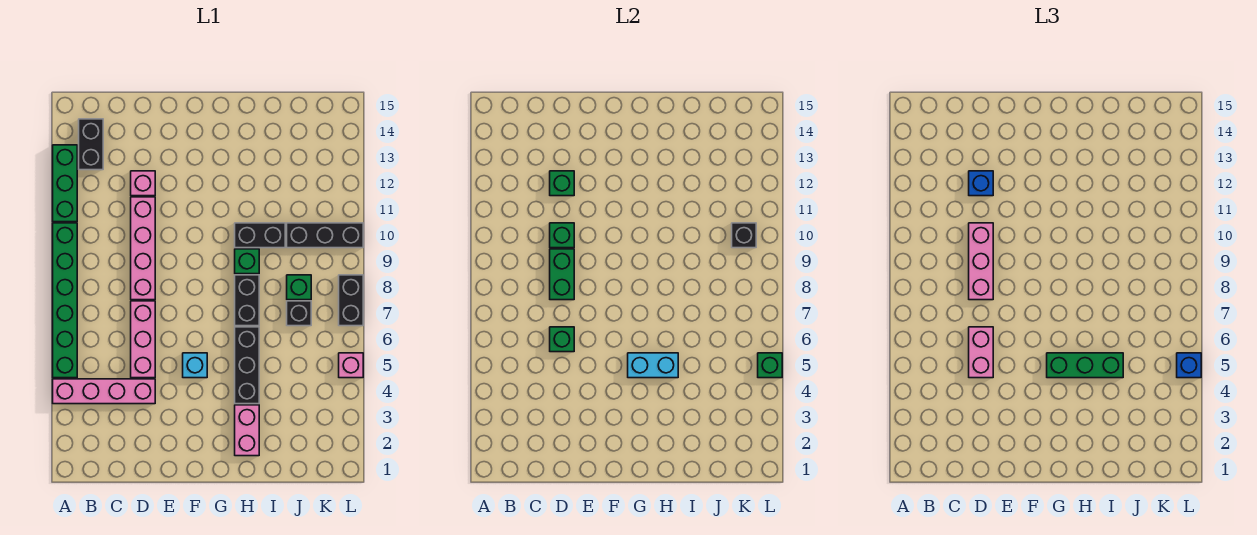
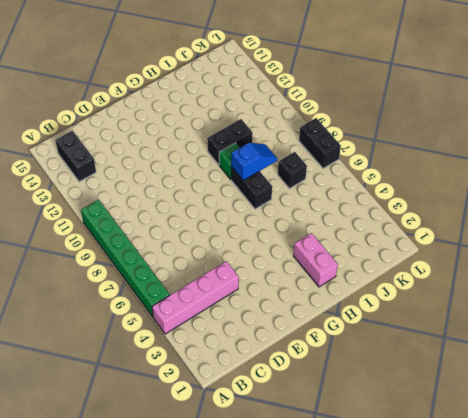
blue 1x2 slope [231,143,277,181] -> none
none -> green 1x3 brick [53,145,77,222]
none -> pink 1x3 brick [131,301,155,378]
none -> pink 1x4 brick [131,197,155,300]
none -> pink 1x1 brick [131,171,155,196]

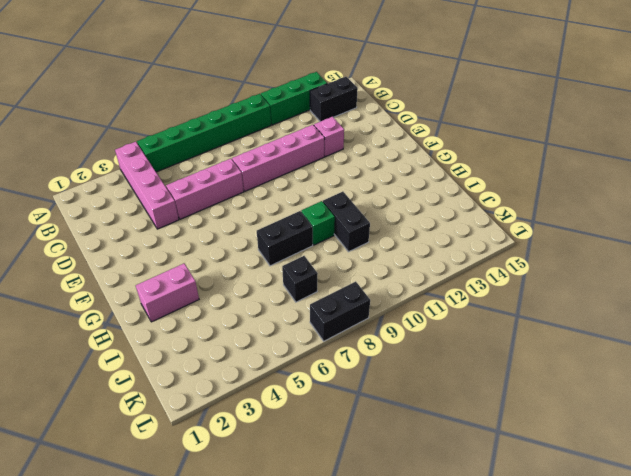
none -> cyan 1x1 brick [183,353,207,378]
none -> black 1x3 brick [235,327,259,404]
none -> green 1x1 brick [287,275,311,300]
none -> black 1x3 brick [287,223,363,248]

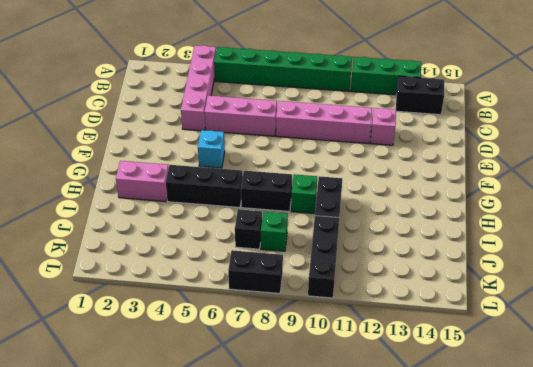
none -> pink 1x1 brick [339,353,363,378]
none -> green 1x1 brick [550,327,574,352]
none -> green 1x2 brick [550,249,574,300]
none -> green 1x1 brick [550,223,574,248]

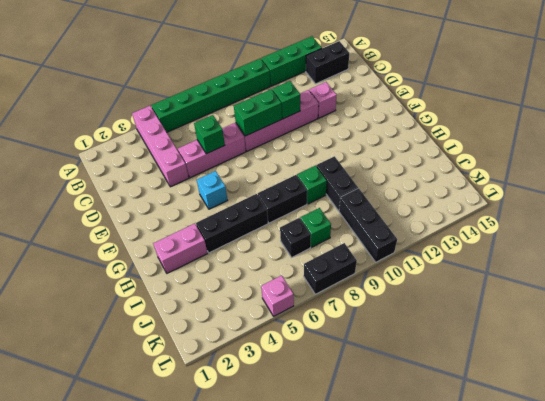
none -> green 1x1 brick [550,171,574,196]
none -> cyan 1x2 brick [628,353,678,378]
none -> black 1x1 brick [732,223,756,248]
none -> green 1x1 brick [758,353,782,378]

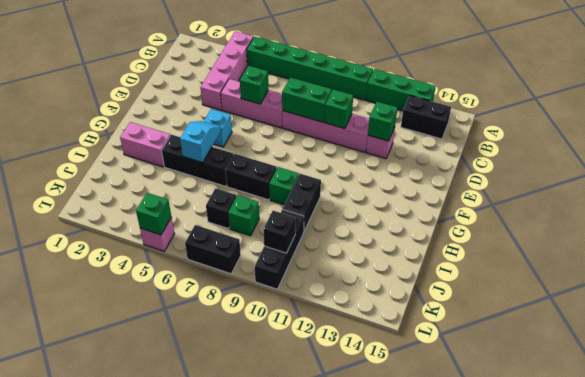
cyan 1x2 slope [180,121,221,163] -> cyan 1x2 brick [628,353,678,378]
none -> pink 1x2 brick [969,327,993,378]
none -> pink 1x3 brick [969,223,993,300]
none -> blue 1x1 brick [969,171,993,196]
none -> green 1x3 brick [1047,353,1123,378]

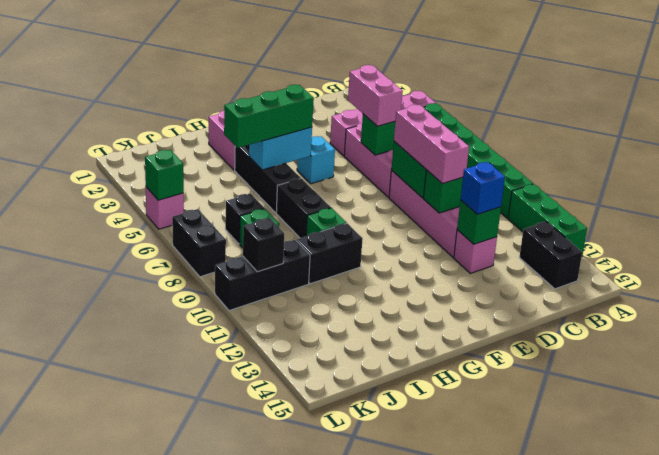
none -> blue 1x1 brick [1177,353,1201,378]

